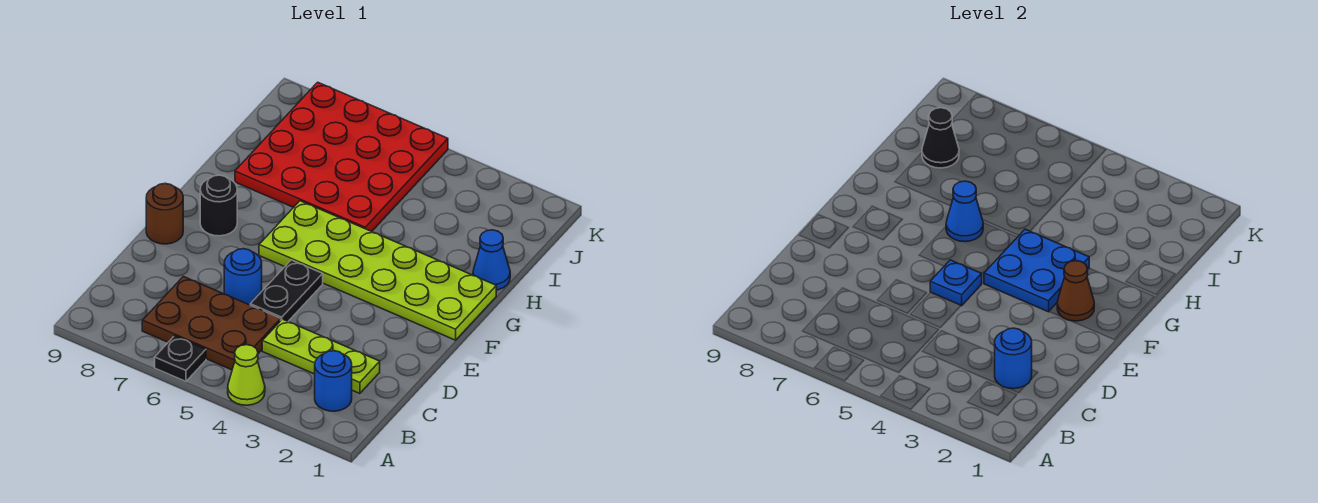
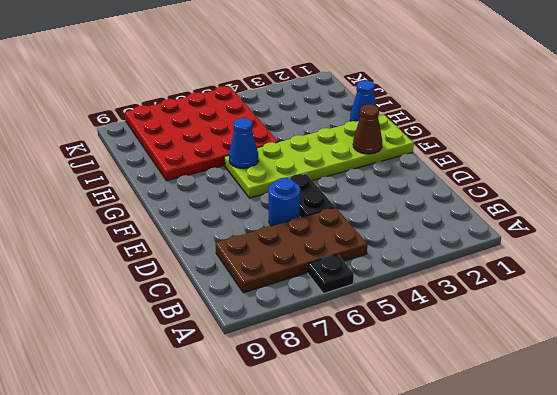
brown 2x4 plate [216,208,367,293] -> brown 2x3 plate [142,277,281,370]
none -> lime 1x1 cone [228,345,265,405]
none -> blue 1x1 round brick [315,351,352,411]
none -> lime 1x3 plate [262,319,380,394]

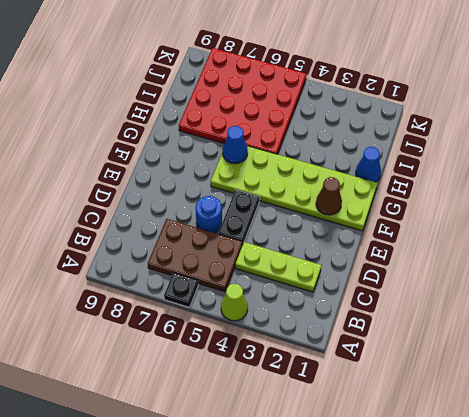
none -> blue 1x1 round brick [315,351,352,411]
none -> brown 1x1 round brick [146,183,183,244]
none -> black 1x1 round brick [200,175,237,236]

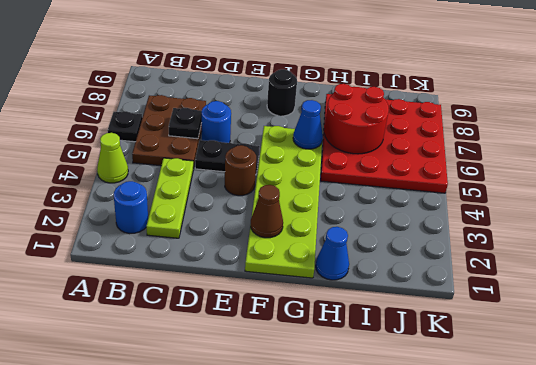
black 1x1 plate [169,108,202,139] -> none
brown 1x1 round brick [225,145,256,196] -> brown 1x1 round brick moved to [146,183,183,244]
red 2x2 round brick [324,84,389,154] -> none
none -> blue 1x1 round brick [995,328,1032,389]
none -> blue 1x1 plate [930,260,982,306]
none -> blue 2x2 plate [984,229,1089,312]

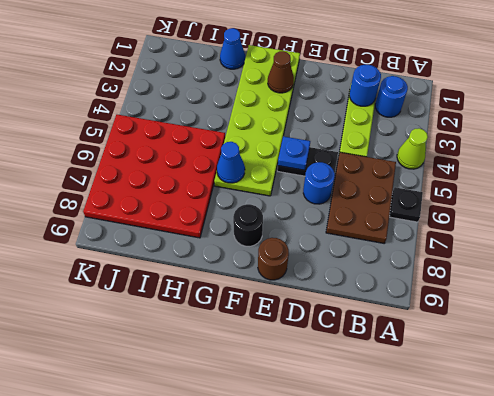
none -> blue 2x2 plate [984,229,1089,312]
none -> black 1x1 cone [922,108,959,168]

